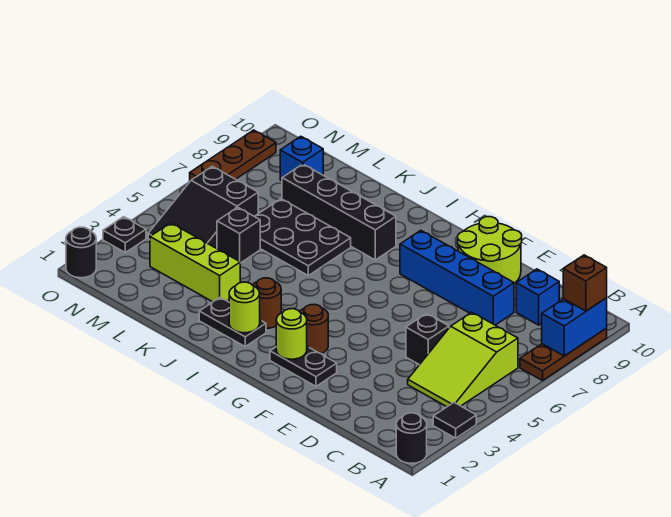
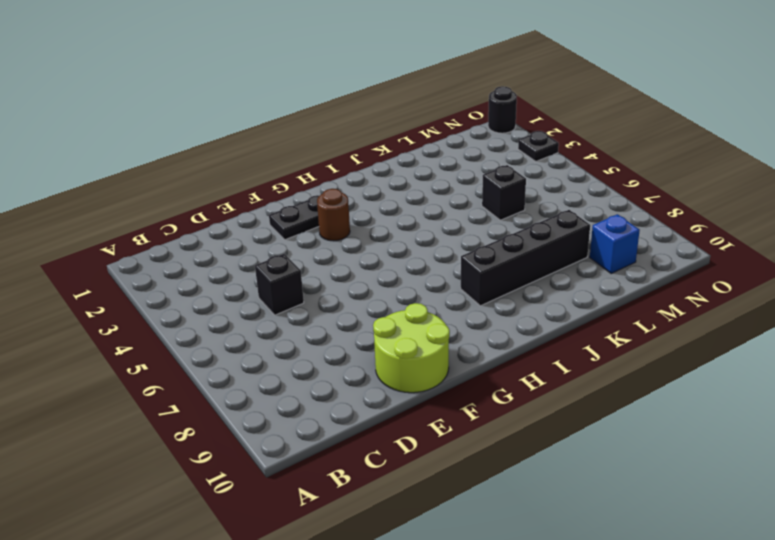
none -> black 1x1 round brick [396,413,427,463]
none -> black 1x1 tile [433,403,476,438]
none -> brown 1x3 plate [520,329,607,381]

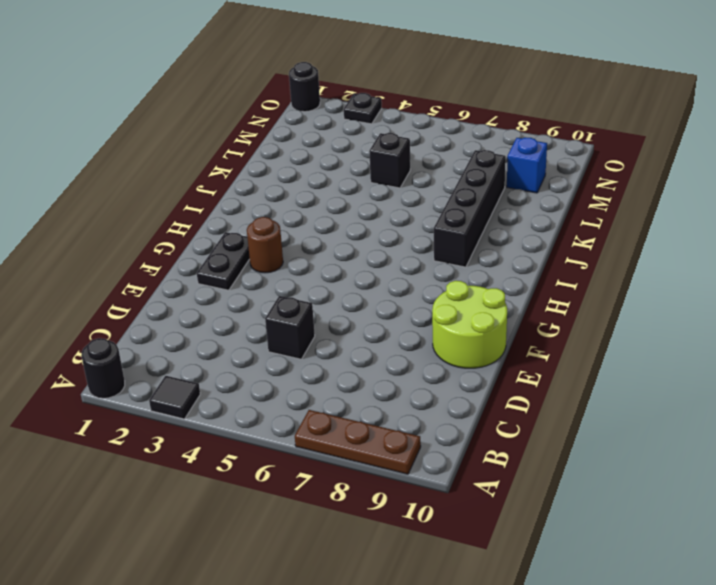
none -> lime 2x3 slope [408,312,518,407]
none -> blue 1x1 brick [516,269,559,325]
none -> blue 1x4 brick [400,230,514,325]

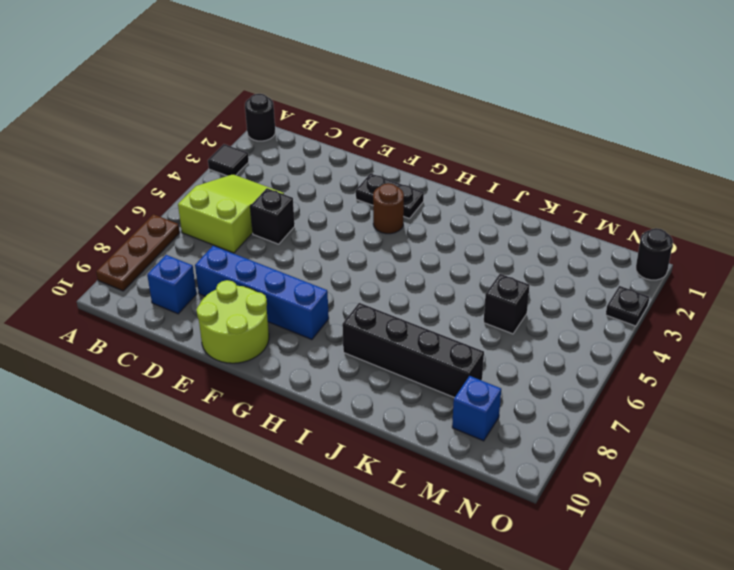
none -> black 1x2 plate [199,298,266,346]
none -> brown 1x1 round brick [253,278,281,328]
none -> black 2x3 plate [255,199,351,276]

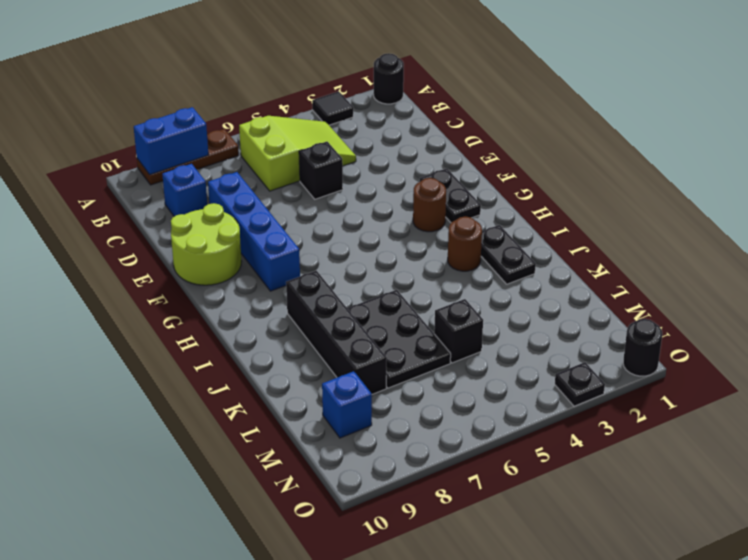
none -> lime 1x3 brick [150,223,240,302]
none -> black 2x3 slope [148,166,258,249]
none -> brown 1x3 plate [190,130,276,181]

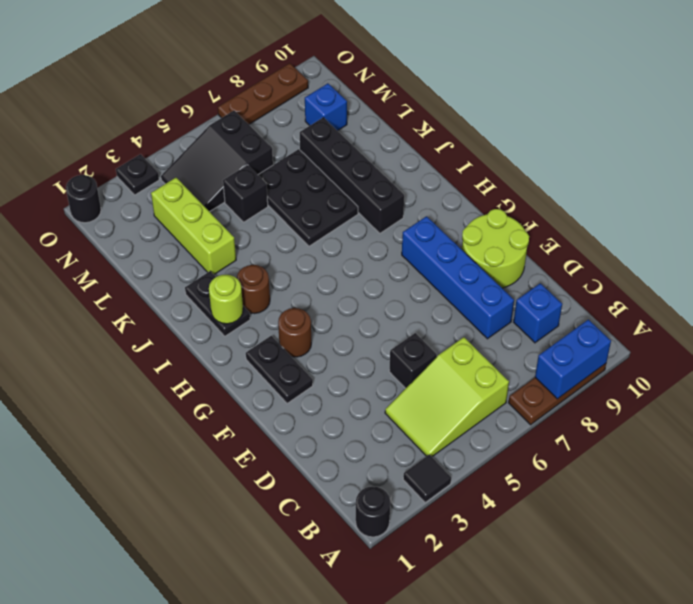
none -> lime 1x1 round brick [276,309,307,359]
none -> brown 1x1 brick [563,255,607,311]

